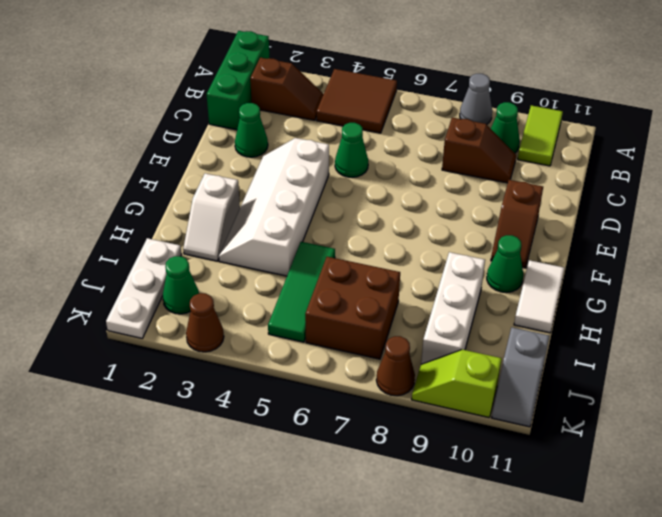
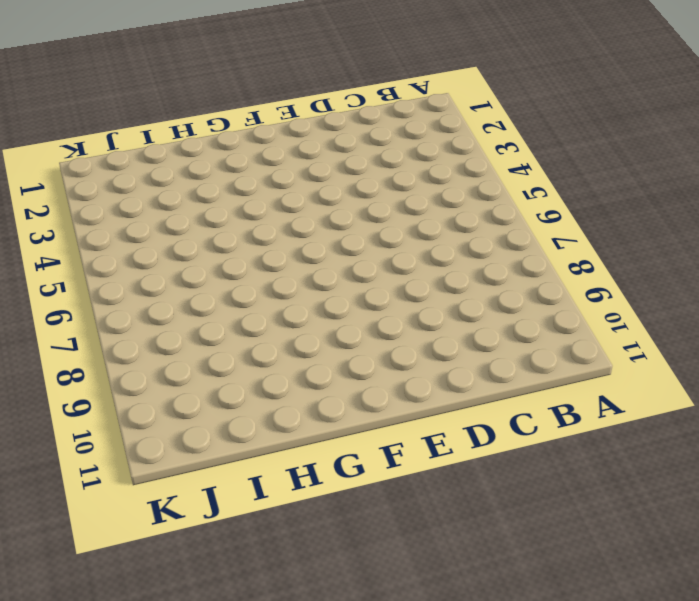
none -> green 1x3 brick [206,31,269,130]
none -> brown 2x2 tile [317,69,397,133]
none -> grey 1x1 cone [460,74,492,125]

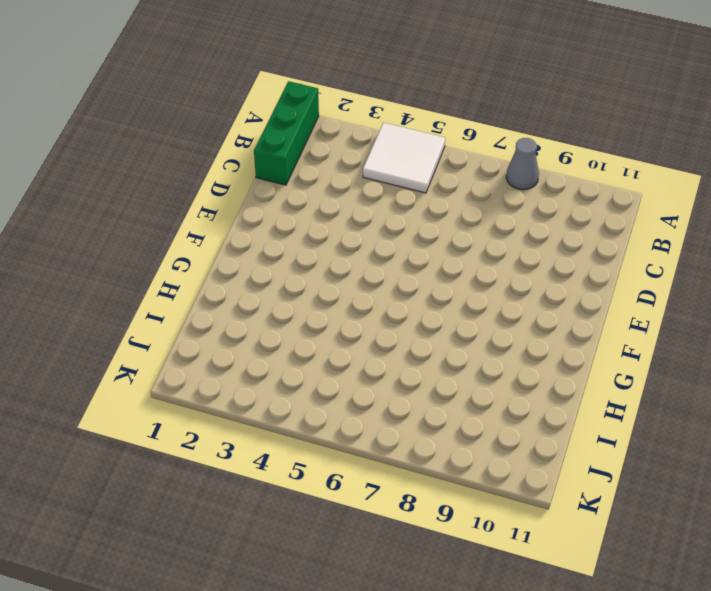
white 2x2 tile [363,123,445,193] -> brown 2x2 tile [317,69,397,133]
none -> lime 1x2 tile [518,105,563,166]
none -> brown 1x2 slope [250,58,323,120]
none -> green 1x1 cone [491,102,520,153]

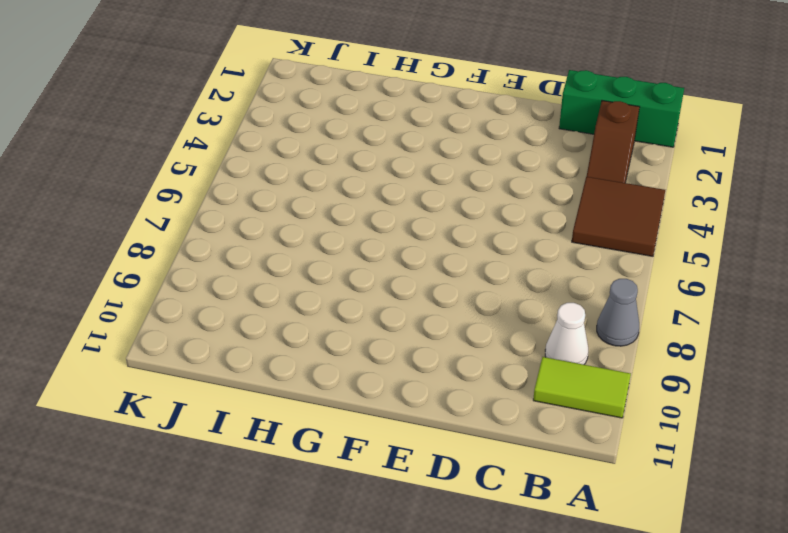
white 1x1 cone [545,303,588,365] -> green 1x1 cone [491,102,520,153]
none -> brown 1x2 slope [442,118,516,183]
none -> green 1x1 cone [235,103,268,157]
none -> green 1x1 cone [335,123,368,177]

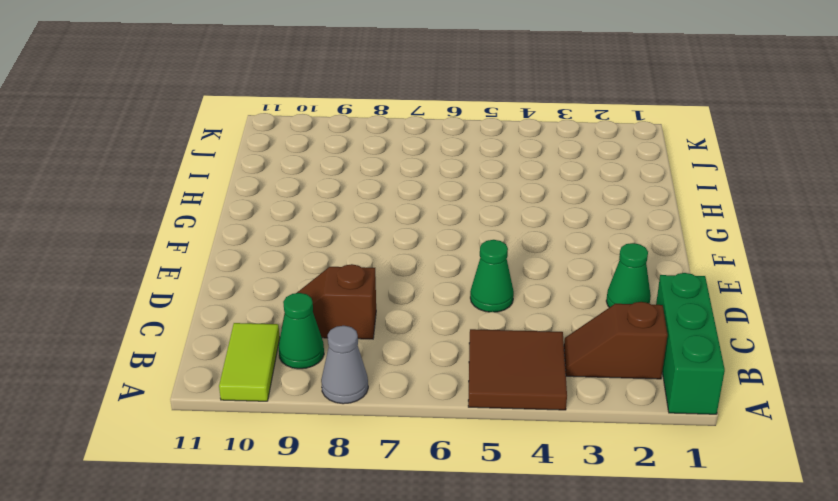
none -> white 2x4 slope [219,138,329,276]
none -> brown 1x2 slope [491,180,543,268]
none -> white 1x2 slope [183,173,240,261]

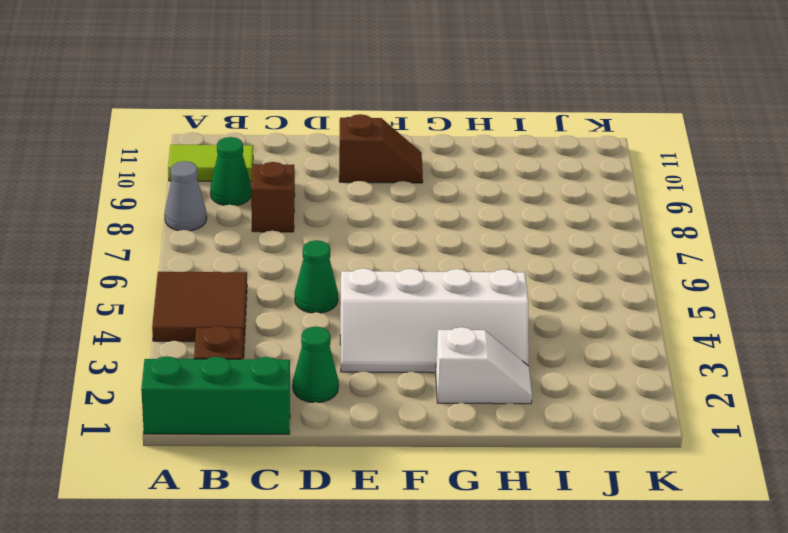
none -> green 1x1 cone [487,235,523,293]
none -> white 1x2 tile [514,260,564,333]
none -> green 1x3 tile [268,242,335,342]

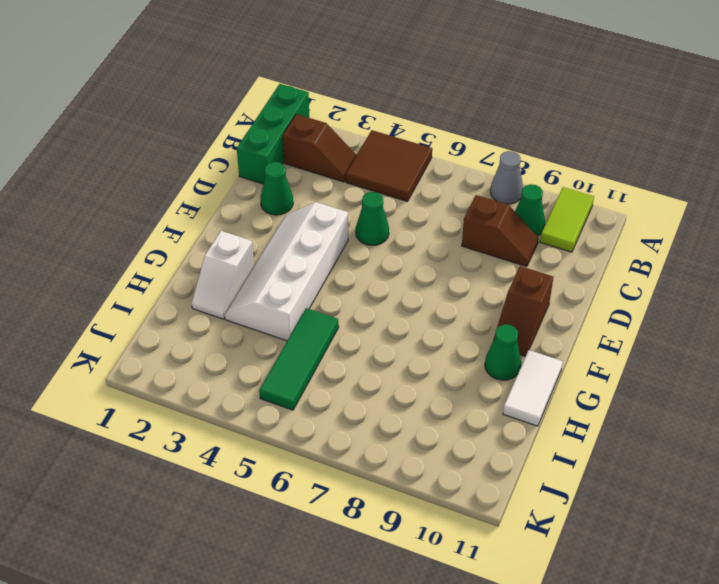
none -> white 1x3 brick [421,252,485,364]
none -> white 1x3 plate [106,238,182,338]
none -> brown 2x2 brick [305,257,400,359]

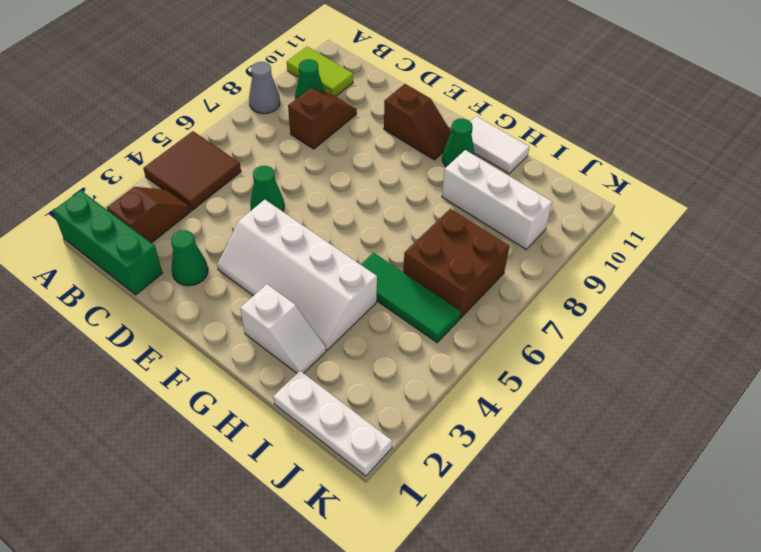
none -> green 1x1 cone [163,256,199,314]
none -> grey 1x2 slope [492,327,550,427]
none -> brown 1x1 cone [186,293,224,352]

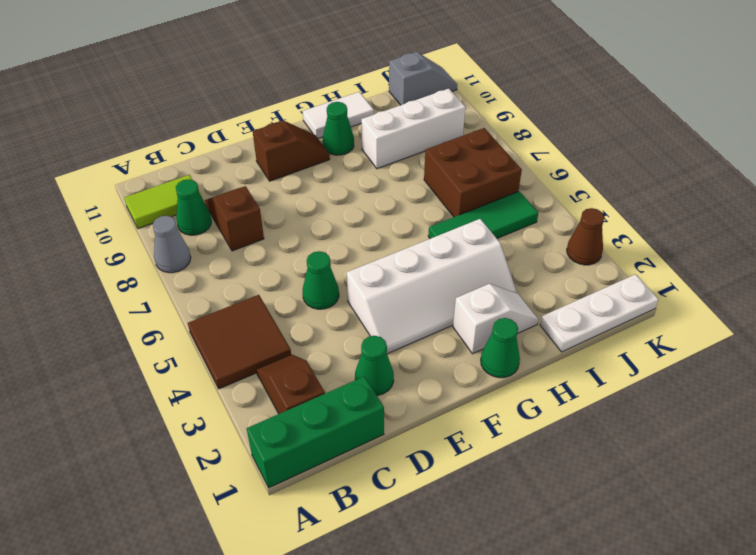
green 1x1 cone [481,318,520,378] -> green 1x1 cone moved to [163,256,199,314]
none -> brown 1x1 cone [376,336,415,396]
none -> lime 1x2 slope [412,350,502,417]

